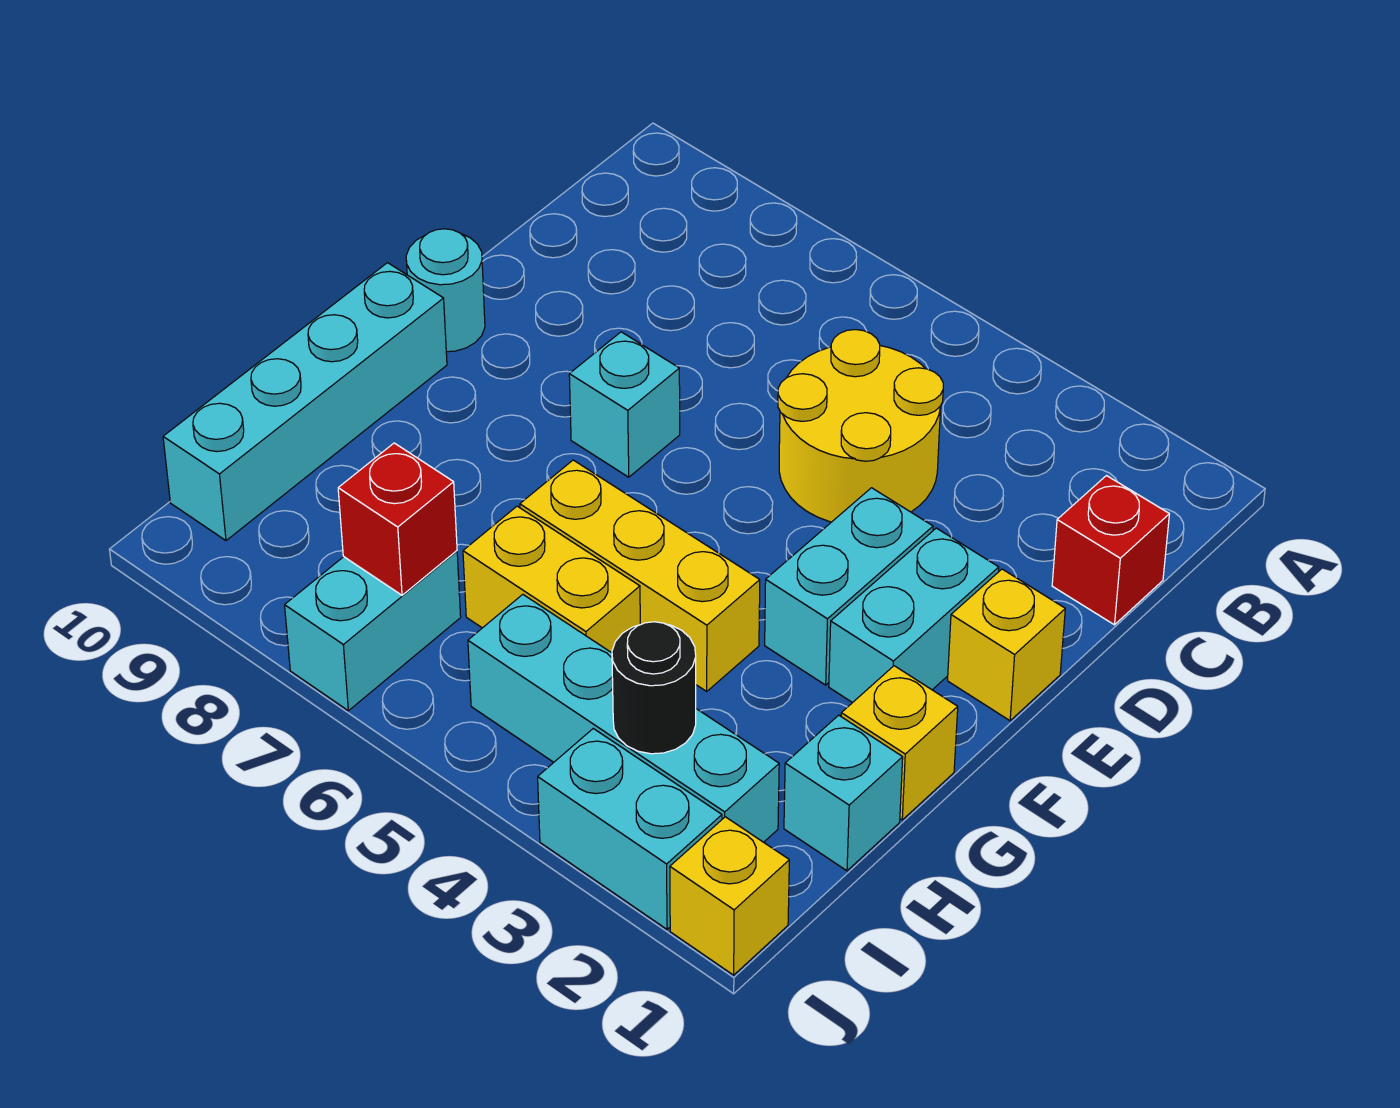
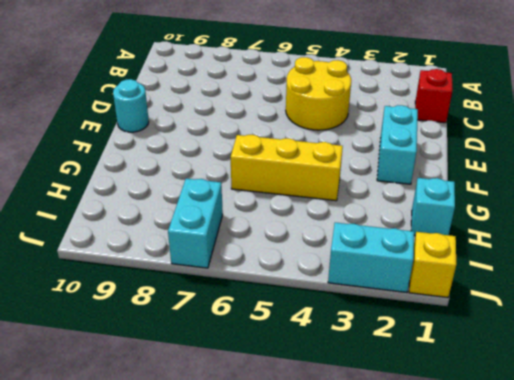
none -> yellow 1x1 brick [948,569,1065,721]
none -> cyan 1x2 brick [765,488,933,685]
none -> cyan 1x1 brick [569,332,680,477]

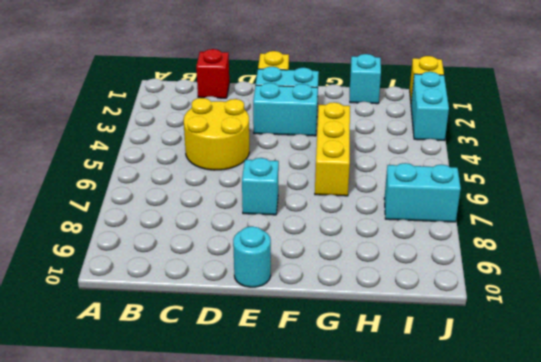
none -> cyan 1x4 brick [163,263,447,541]
none -> yellow 1x1 brick [841,666,958,820]
none -> yellow 1x2 brick [463,506,640,653]

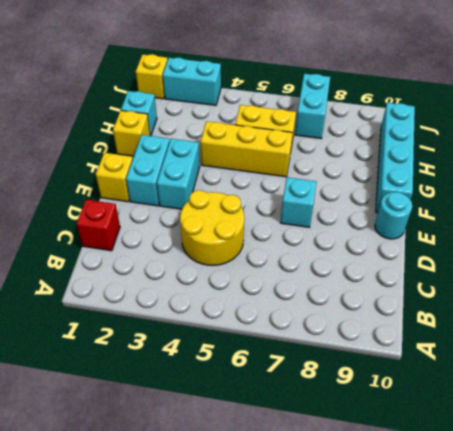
none -> cyan 1x4 brick [468,594,779,842]
none -> black 1x1 round brick [612,622,696,754]
none -> red 1x1 brick [338,443,457,595]

